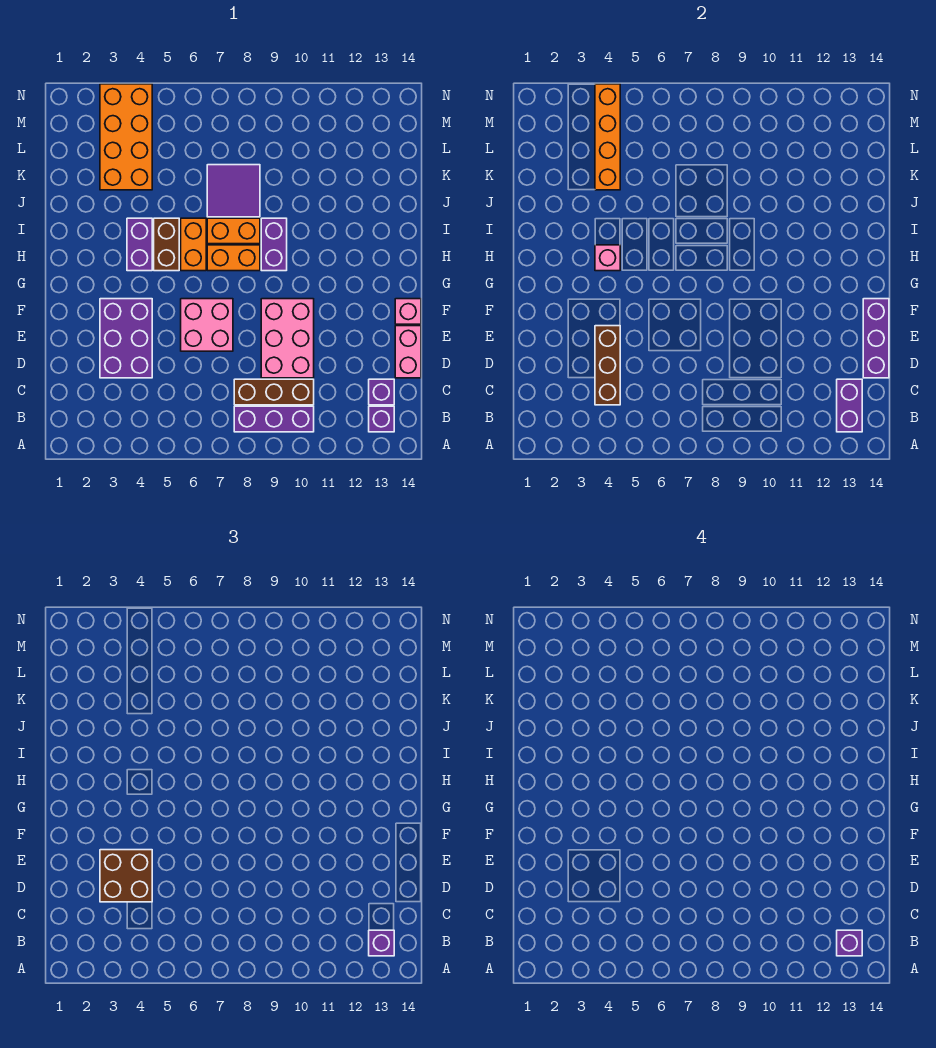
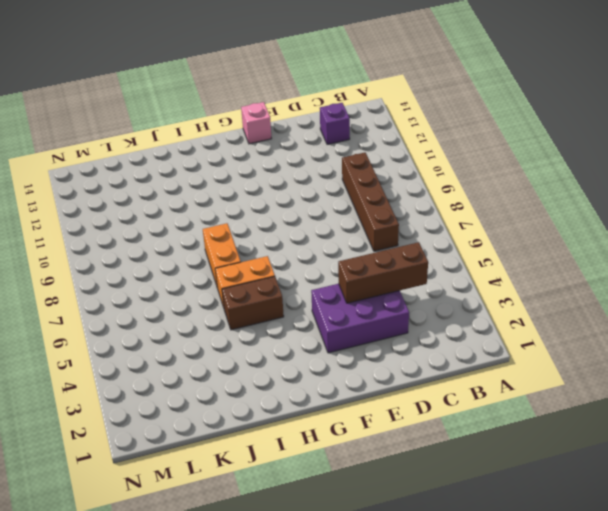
brown 1x4 brick [342,153,399,251] -> brown 1x3 brick [234,379,314,405]
none -> purple 1x3 brick [234,406,314,432]
none -> purple 1x1 brick [369,406,394,432]
none -> pink 2x3 brick [261,299,314,378]

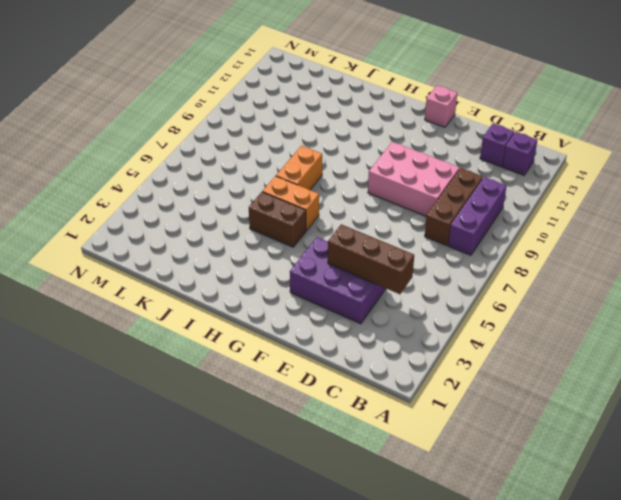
none -> pink 1x2 brick [395,326,421,378]
none -> pink 2x2 brick [181,299,233,351]
none -> purple 1x2 brick [127,218,152,271]

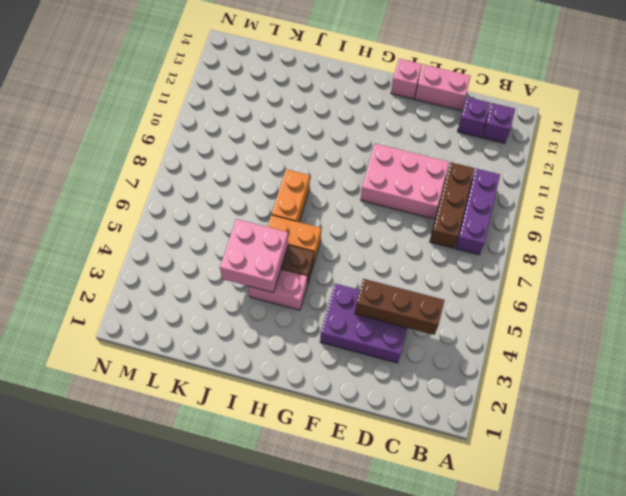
pink 1x2 brick [249,269,307,310] -> purple 1x2 brick [127,218,152,271]
pink 2x2 brick [220,219,288,293] -> pink 2x2 brick moved to [181,299,233,351]
none -> orange 1x2 brick [207,245,260,271]
none -> purple 1x2 brick [261,218,287,271]
none -> purple 2x2 tile [207,165,260,217]

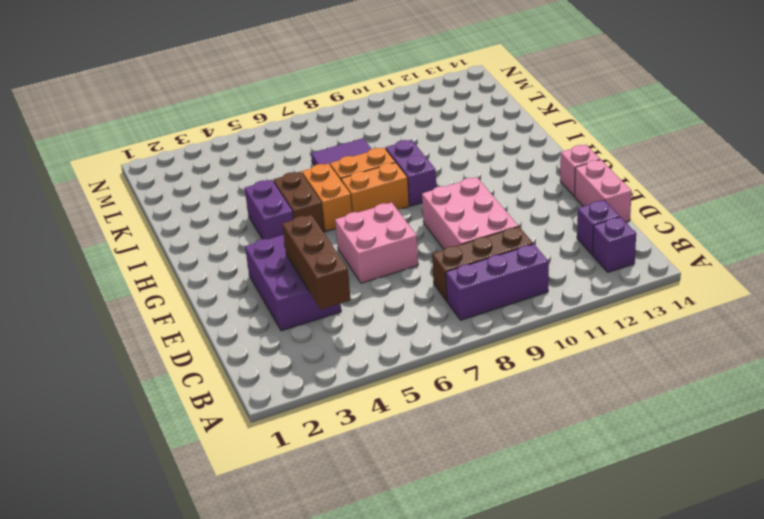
none -> orange 2x4 brick [100,84,152,190]
none -> purple 1x2 brick [837,379,862,432]
none -> purple 1x3 brick [863,299,889,378]

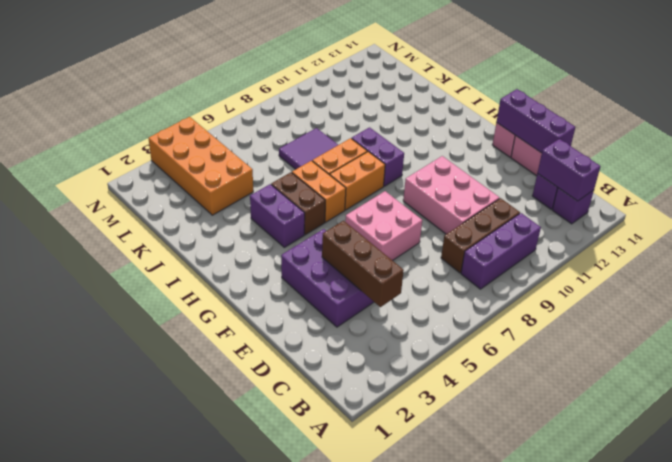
none -> pink 1x1 brick [595,245,620,271]
none -> orange 1x4 brick [595,84,620,190]
none -> purple 1x1 brick [369,930,394,956]

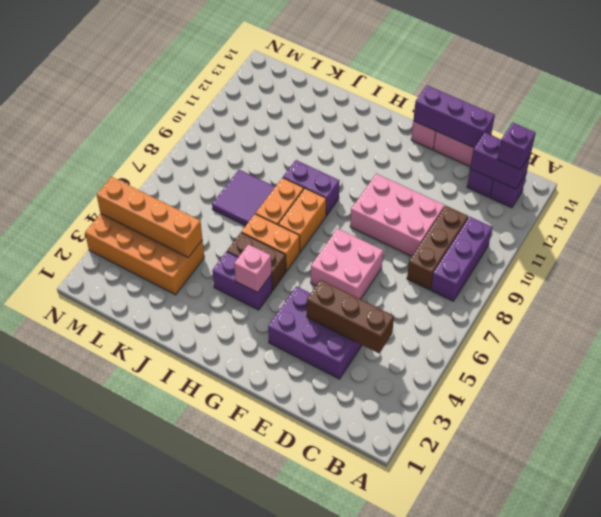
none -> brown 2x2 brick [100,850,152,902]
none -> purple 1x1 brick [837,930,862,956]

